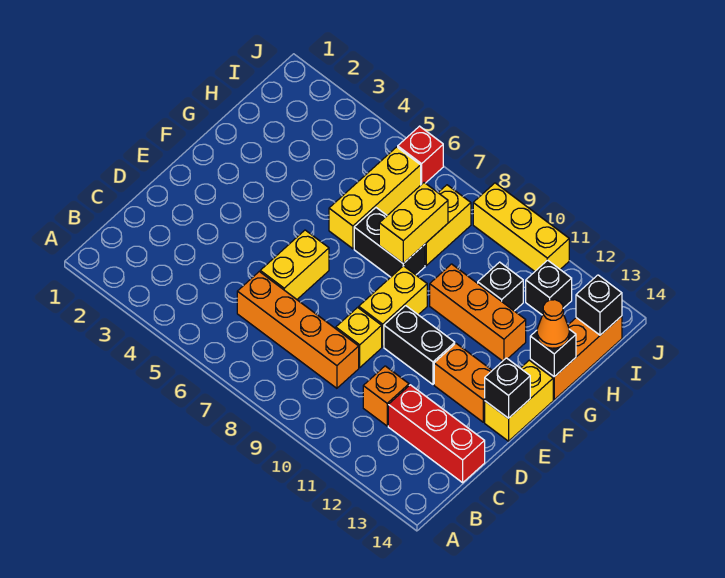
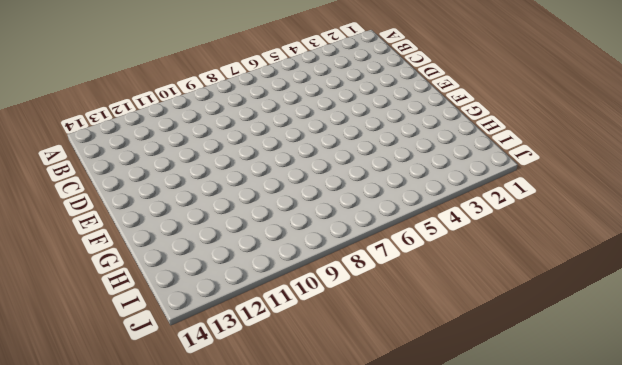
none -> orange 1x4 brick [237,272,359,388]
none -> orange 1x1 brick [363,366,409,426]
none -> red 1x3 brick [388,385,485,483]

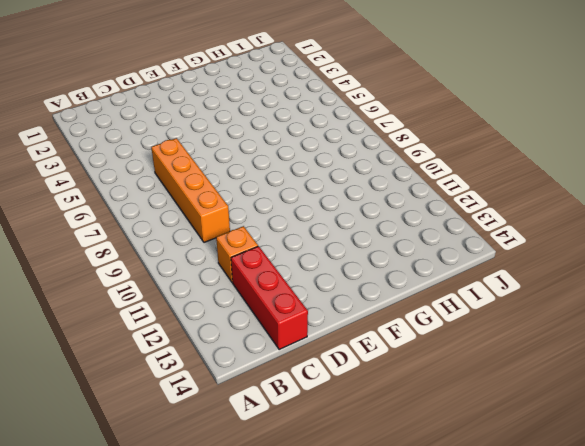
none -> yellow 1x2 brick [260,230,329,299]
none -> yellow 1x1 brick [336,307,382,367]
none -> yellow 1x2 brick [359,266,427,347]

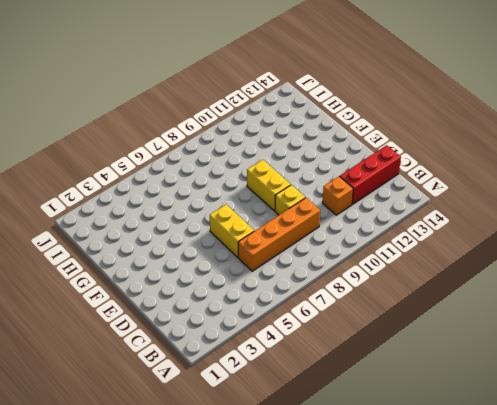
none -> black 1x2 brick [384,306,455,384]
none -> orange 1x2 brick [434,344,492,422]
none -> yellow 1x2 brick [485,360,553,441]

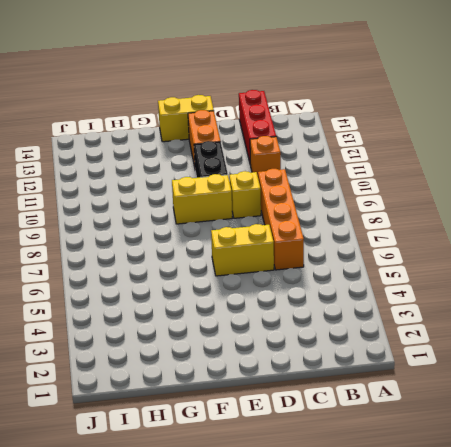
none -> yellow 1x3 brick [329,147,421,249]
none -> black 1x2 brick [354,208,425,277]
none -> orange 1x3 brick [430,264,526,361]

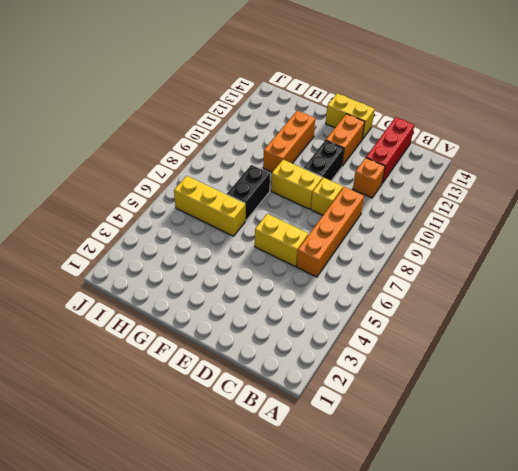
none -> orange 1x3 brick [530,316,622,400]
none -> yellow 1x2 brick [425,185,471,266]
none -> black 1x1 brick [478,262,523,311]

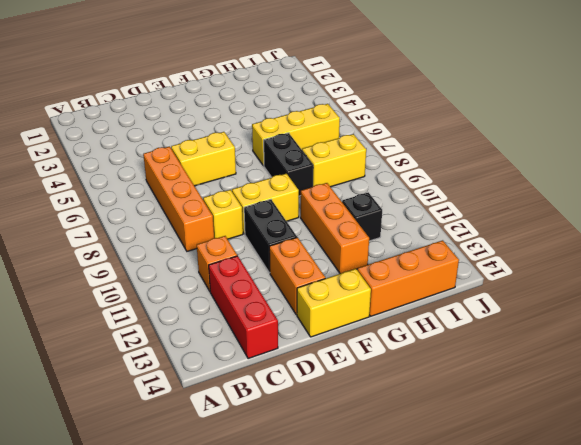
none -> black 1x1 brick [526,260,572,315]
none -> red 1x1 brick [398,126,443,185]
none -> yellow 1x3 brick [473,183,569,271]

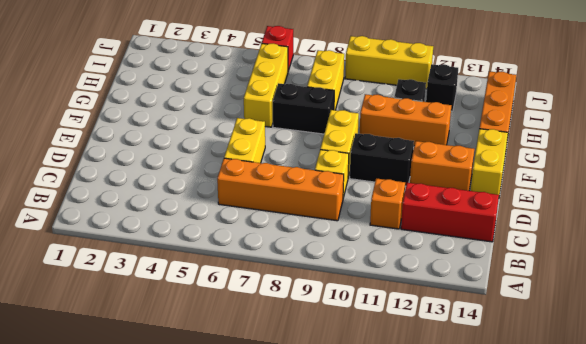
none -> black 1x1 brick [485,358,530,418]
none -> yellow 1x2 brick [379,183,448,263]
none -> black 1x1 brick [530,329,576,377]

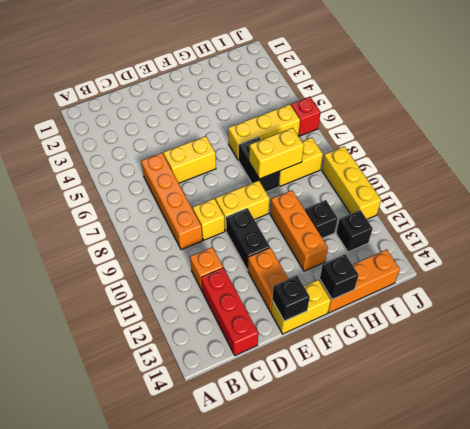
none -> black 1x1 brick [576,275,622,335]
none -> orange 1x1 cone [537,300,569,348]

